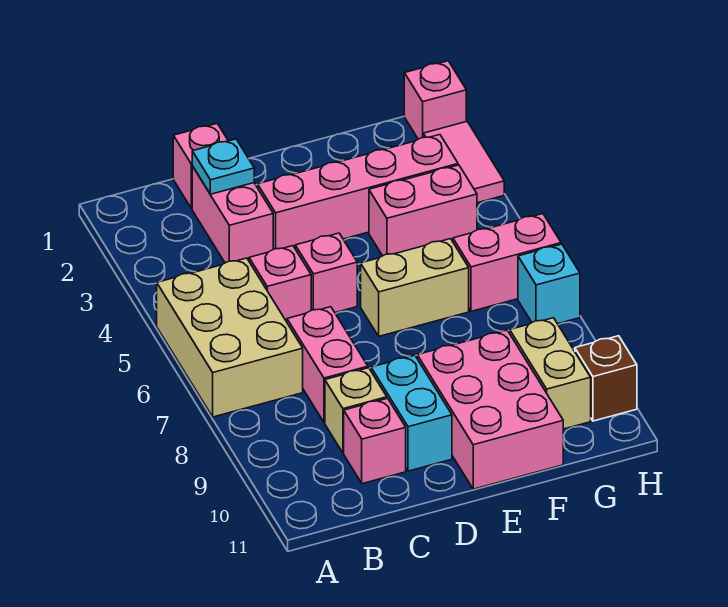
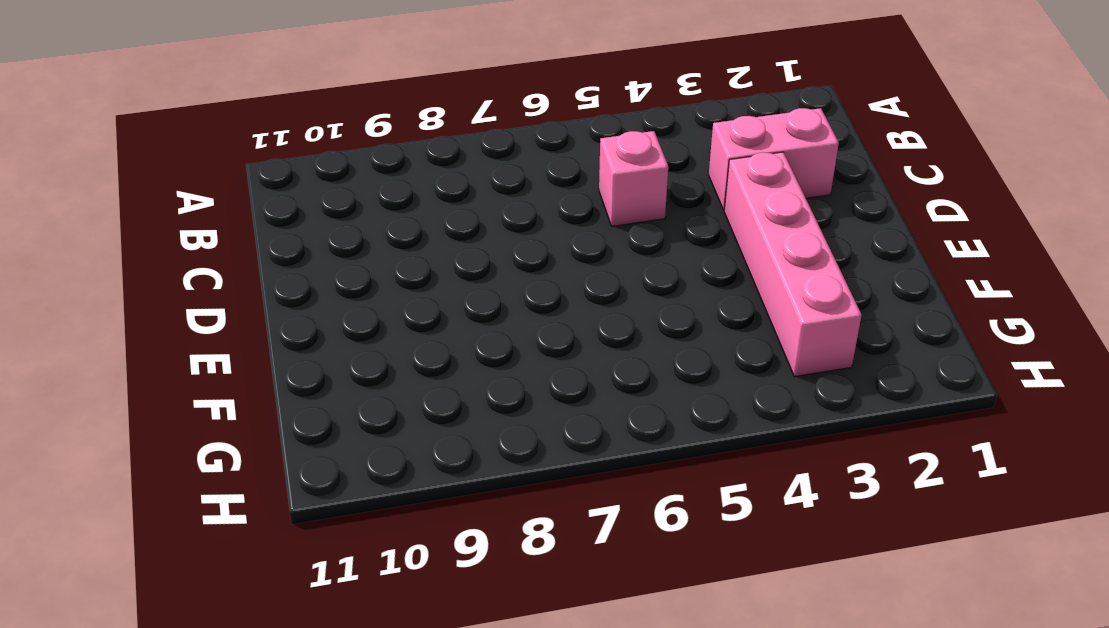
none -> tan 2x3 brick [157,258,303,417]
none -> pink 1x1 brick [173,124,228,209]
none -> pink 1x2 brick [287,307,368,423]

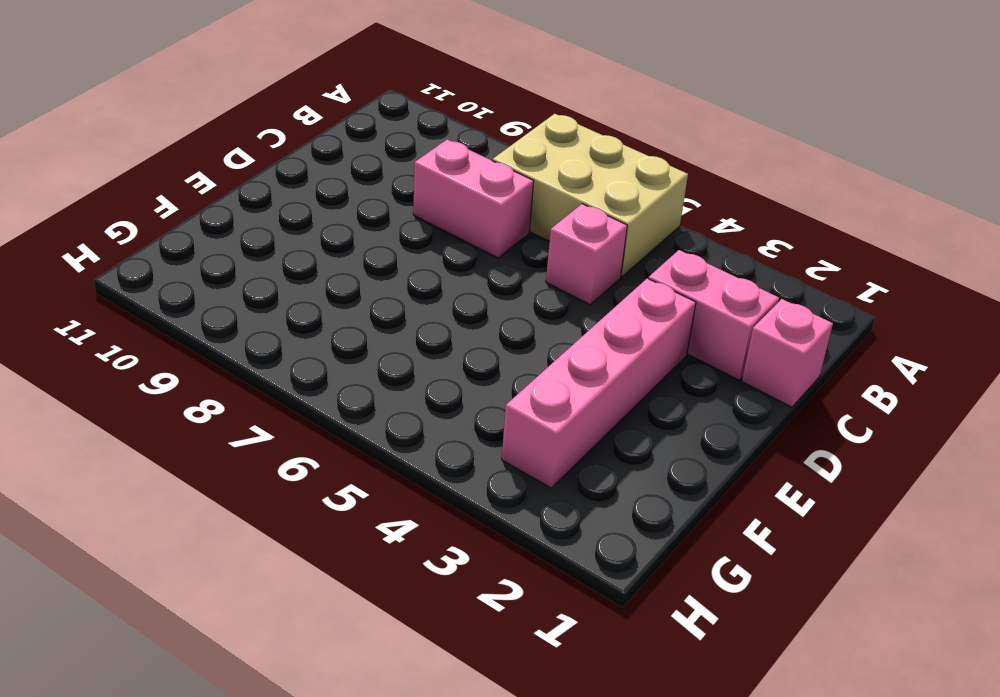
none -> tan 1x1 brick [325,368,387,453]
none -> pink 1x1 brick [344,398,406,484]
none -> pink 1x1 brick [295,233,357,313]

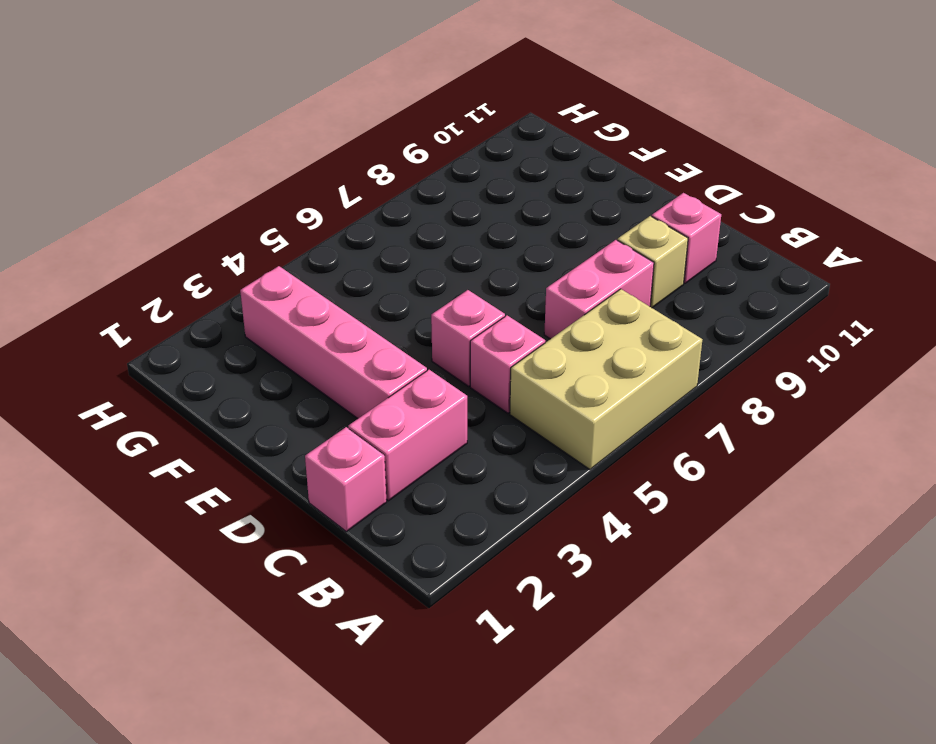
none -> cyan 1x2 brick [371,355,452,471]
none -> tan 1x2 brick [361,239,469,336]
none -> pink 2x3 brick [417,330,563,489]

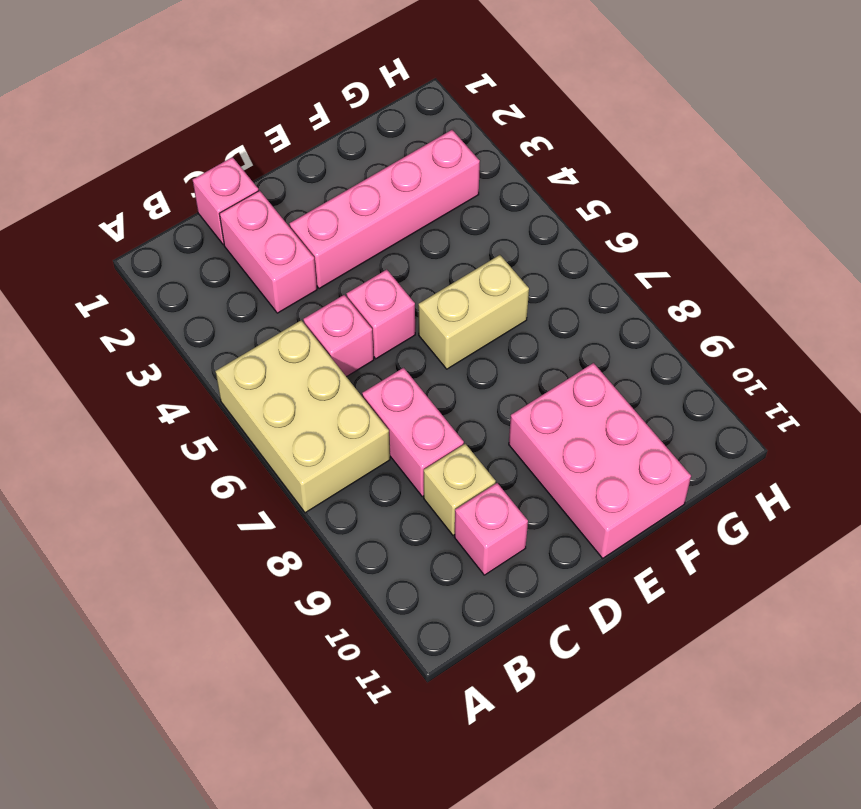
none -> cyan 1x2 brick [371,355,452,471]
none -> pink 1x2 brick [369,165,477,256]
none -> pink 1x2 brick [453,214,561,311]

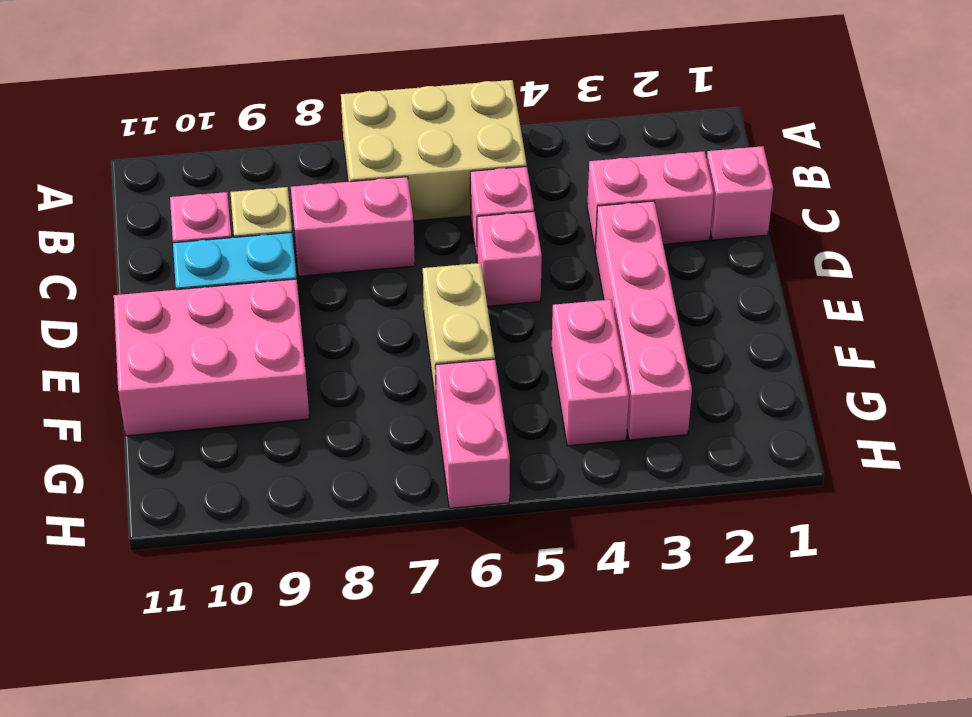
none -> tan 1x2 brick [510,318,591,429]
none -> pink 1x1 brick [404,61,466,139]
none -> pink 1x2 tile [423,121,504,203]

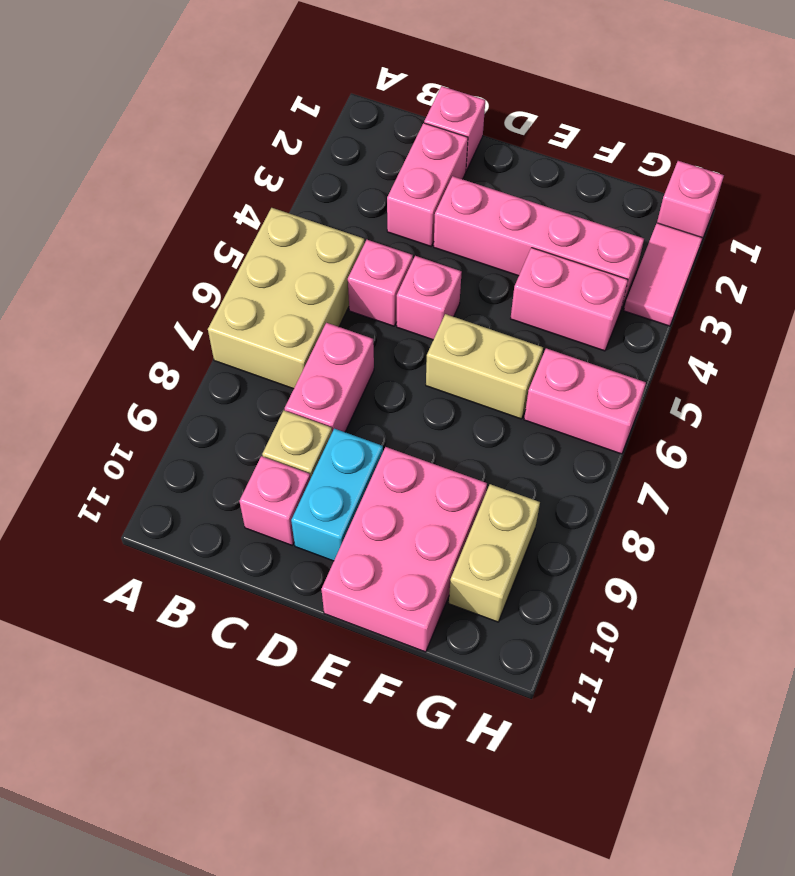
none -> cyan 1x1 brick [518,244,580,324]
none -> brown 1x1 brick [575,336,637,421]
none -> cyan 1x1 plate [192,139,254,194]

